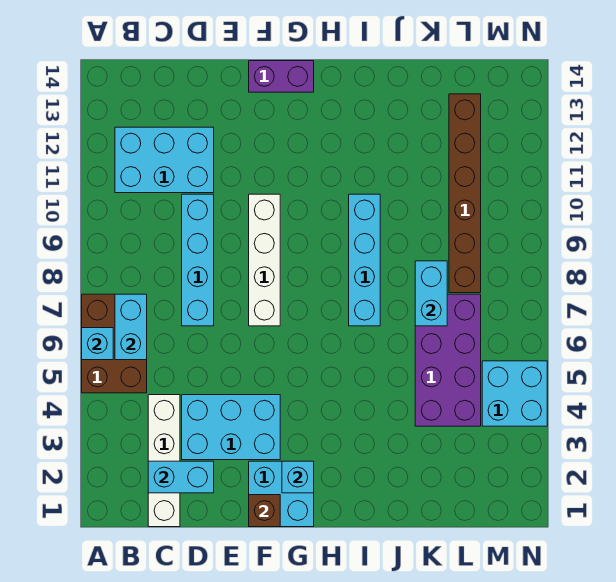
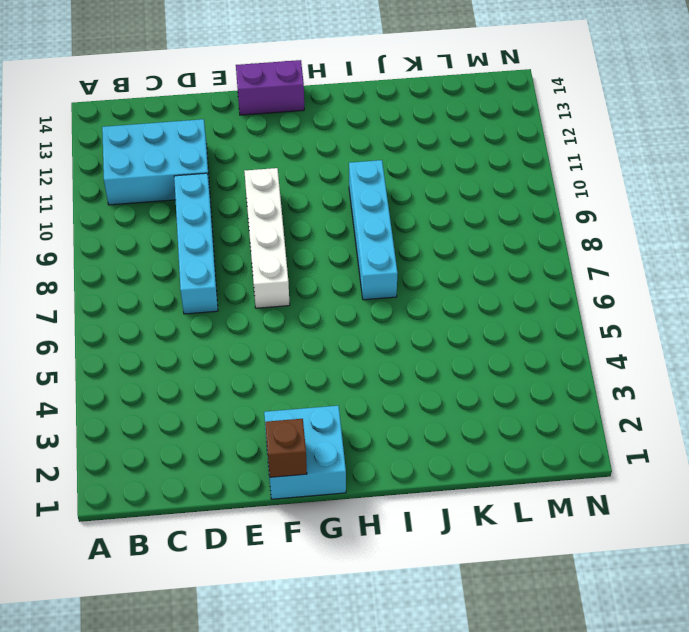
none -> brown 2x3 brick [82,294,147,393]
none -> white 1x4 brick [148,395,180,527]
none -> cyan 2x3 brick [182,395,280,460]

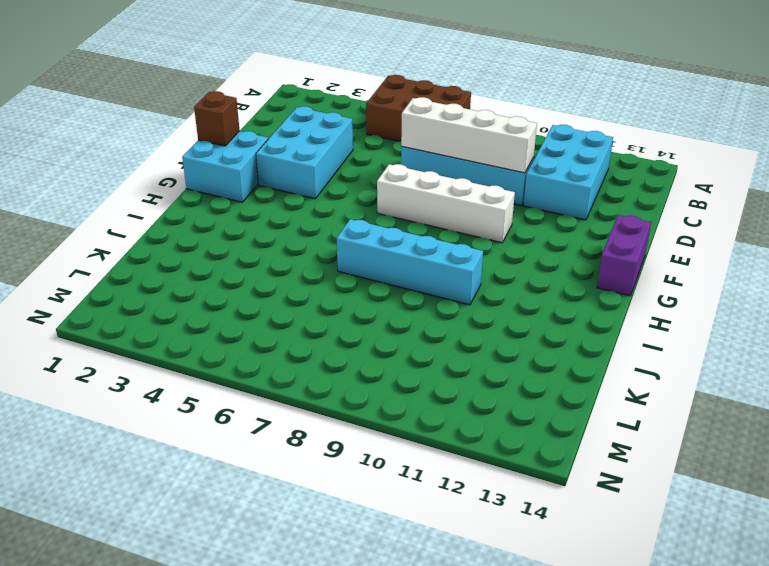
white 1x4 brick [401,97,537,173] -> white 1x4 brick moved to [148,395,180,527]
none -> purple 2x4 brick [415,294,481,426]
none -> brown 1x6 brick [449,94,481,293]
none -> cyan 2x2 brick [482,361,547,426]

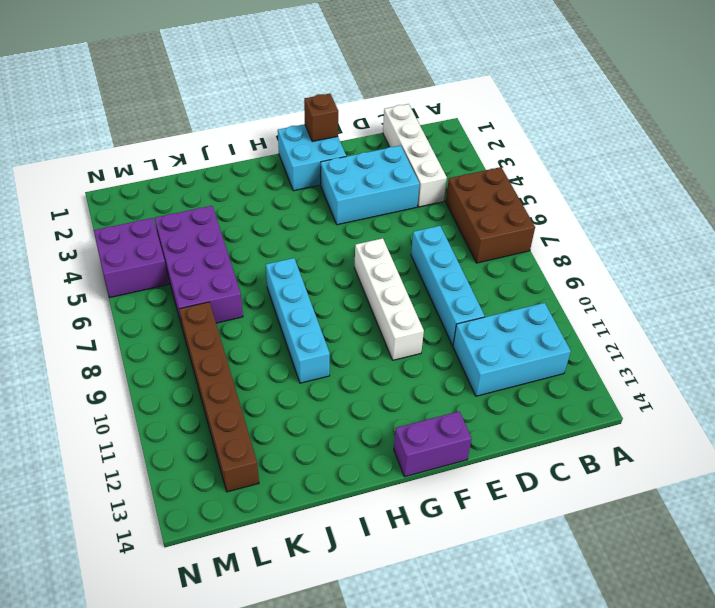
purple 2x2 brick [94,218,169,297] -> cyan 2x2 brick [482,361,547,426]
none -> cyan 1x1 brick [82,328,113,360]
none -> cyan 1x2 brick [115,294,147,360]
none -> cyan 1x2 brick [148,461,214,493]

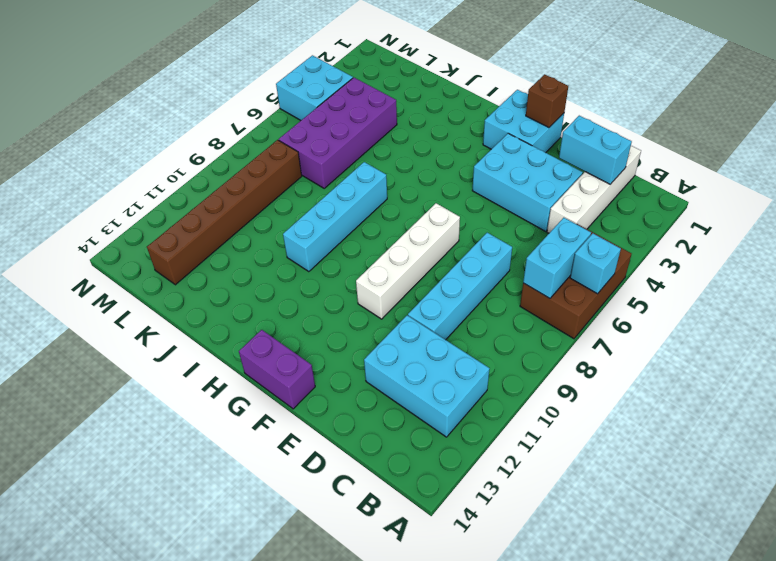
none -> cyan 1x1 brick [282,461,314,493]
none -> cyan 1x2 brick [415,261,447,326]

